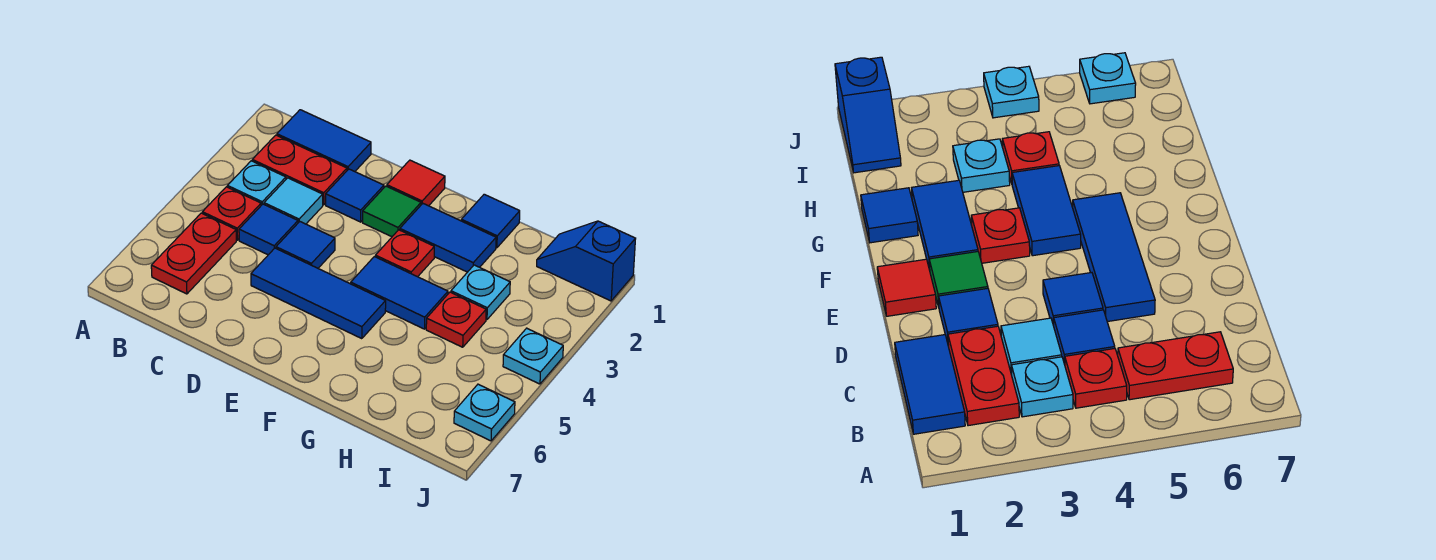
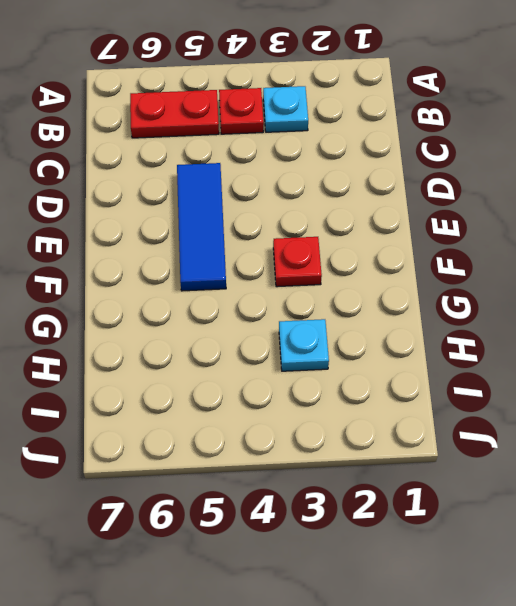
none -> blue 1x2 tile [277,110,371,172]
none -> red 1x2 plate [252,135,347,205]
none -> cyan 1x1 tile [264,178,323,224]

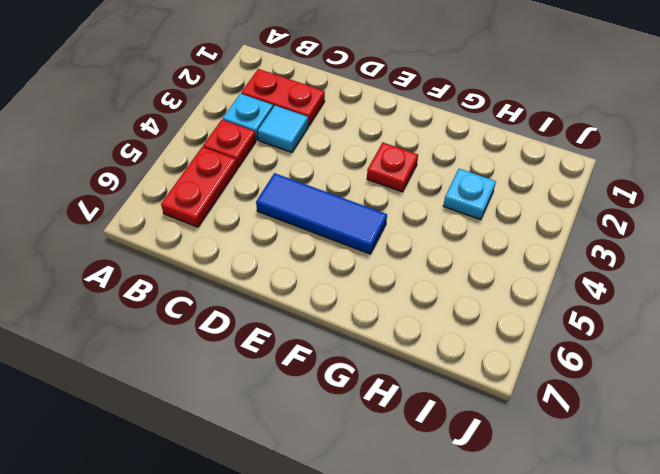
none -> blue 1x2 tile [277,110,371,172]
none -> blue 1x1 tile [239,204,298,255]
none -> blue 1x1 tile [326,169,384,222]

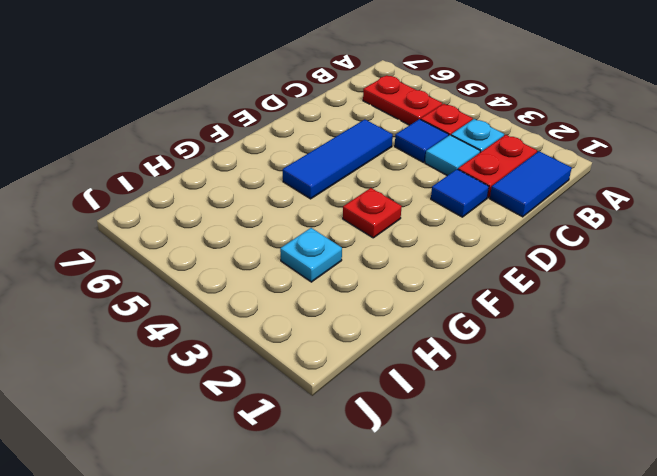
none -> blue 1x1 tile [276,222,335,268]
none -> red 1x1 tile [387,160,445,206]
none -> green 1x1 tile [363,186,421,237]

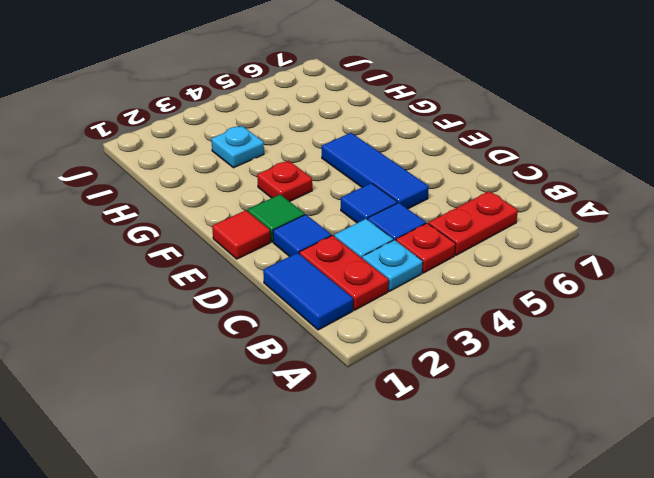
none -> blue 1x2 tile [400,204,496,272]
none -> blue 1x2 tile [351,257,448,329]
none -> blue 1x1 tile [461,194,520,248]

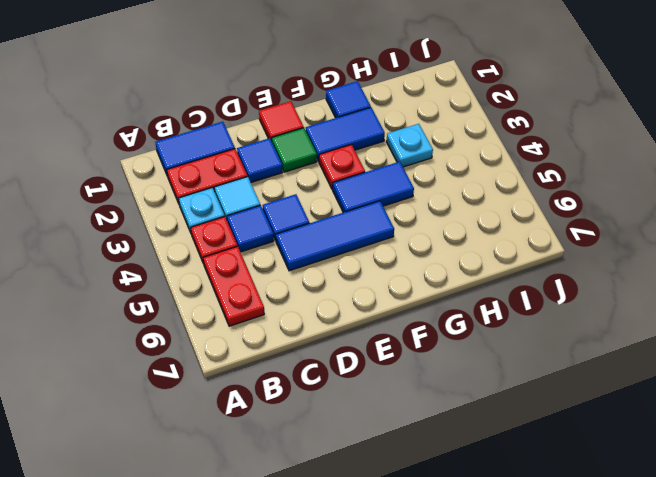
none -> red 1x1 plate [426,292,486,347]
none -> blue 1x2 slope [537,221,636,301]
none -> cyan 1x1 plate [503,328,563,384]

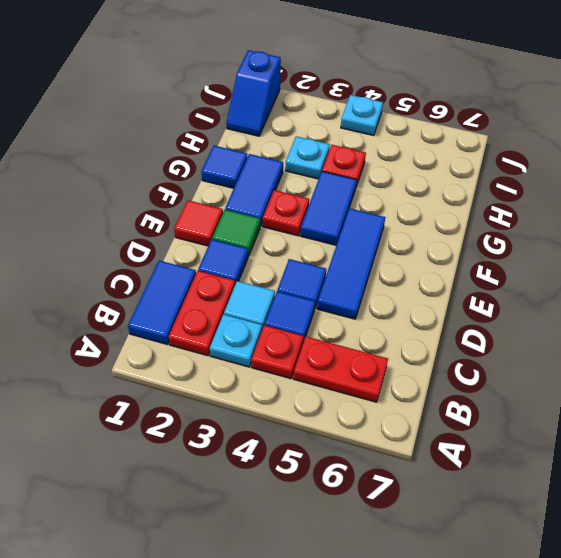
none -> cyan 1x1 plate [454,384,515,441]

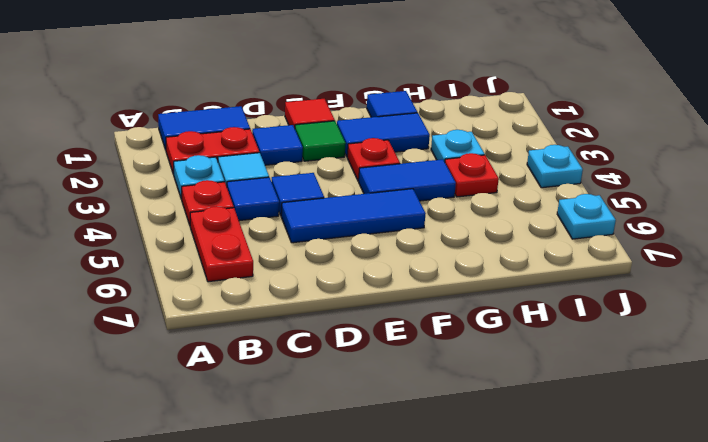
none -> blue 1x2 slope [537,221,636,301]

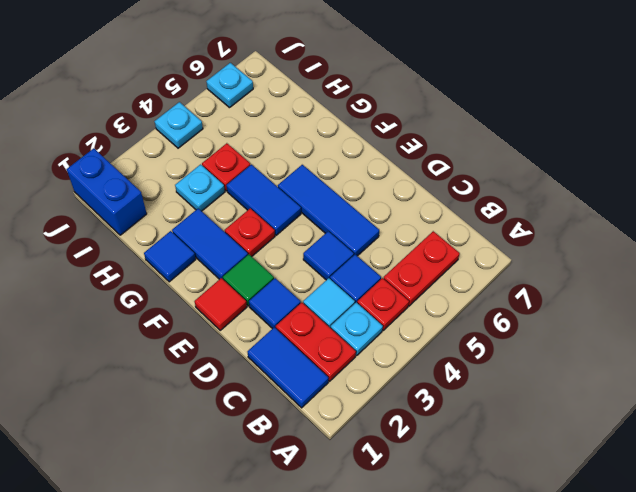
blue 1x2 brick [67,148,147,235] -> blue 1x2 slope [537,221,636,301]

